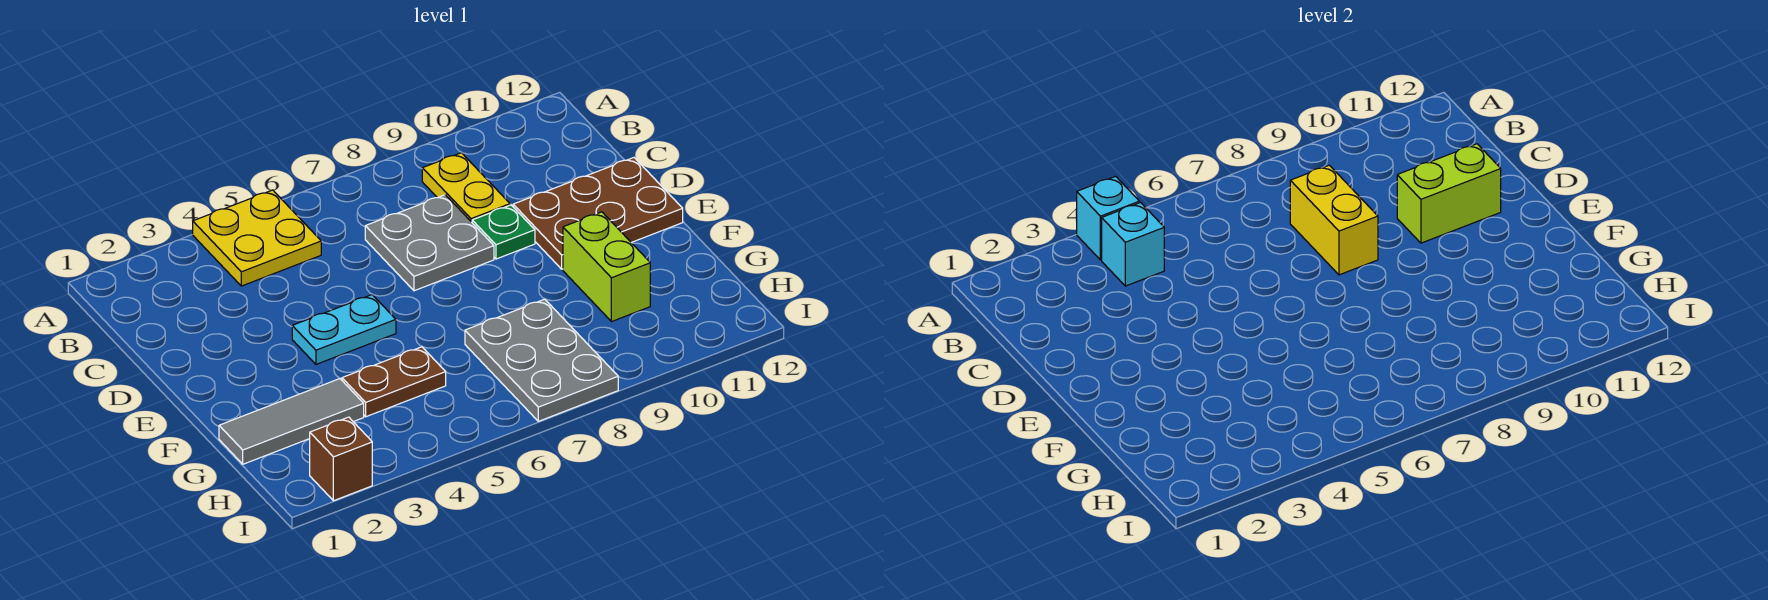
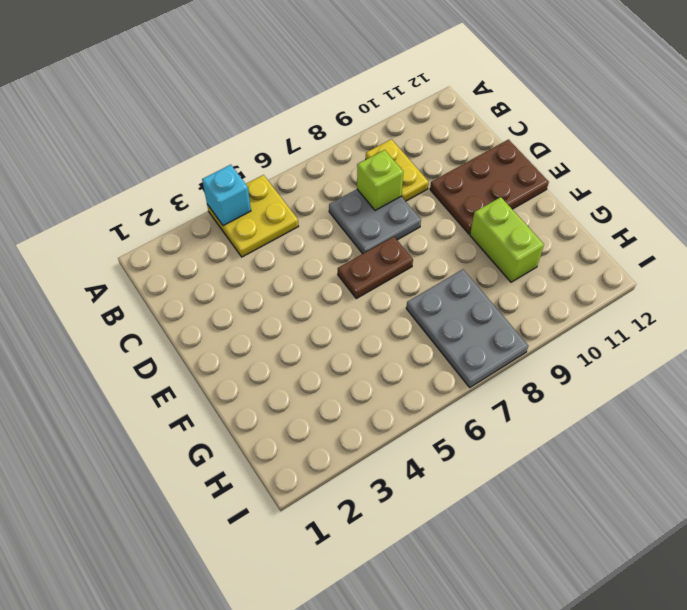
lime 1x1 brick [357,150,403,210] -> yellow 1x2 brick [1290,165,1378,275]
brown 1x2 plate [338,237,413,298] -> brown 1x2 plate moved to [342,347,446,417]
none -> green 1x1 plate [472,205,535,259]
none -> cyan 1x2 plate [292,295,396,364]
none -> grey 1x3 tile [219,379,364,464]

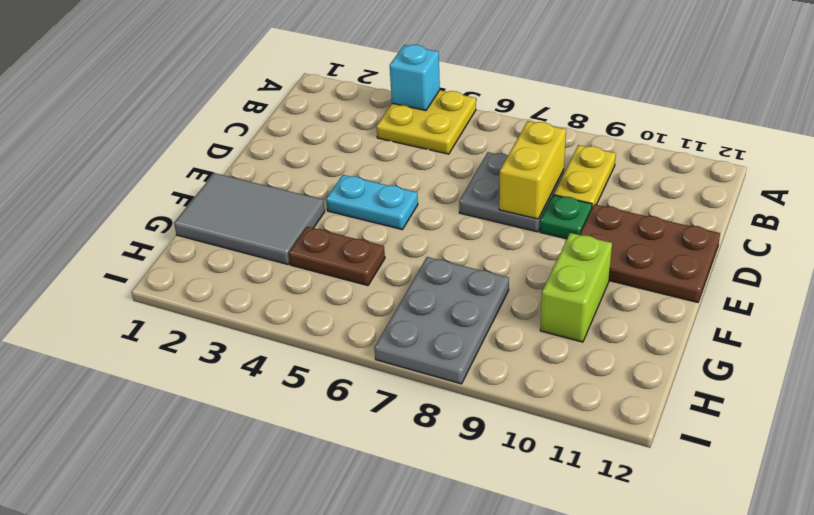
grey 2x3 tile [174,173,325,264] -> grey 1x3 tile [219,379,364,464]
none -> brown 1x1 brick [310,417,372,501]
none -> cyan 1x1 brick [1102,203,1164,286]
none -> lime 1x2 brick [1397,144,1501,243]

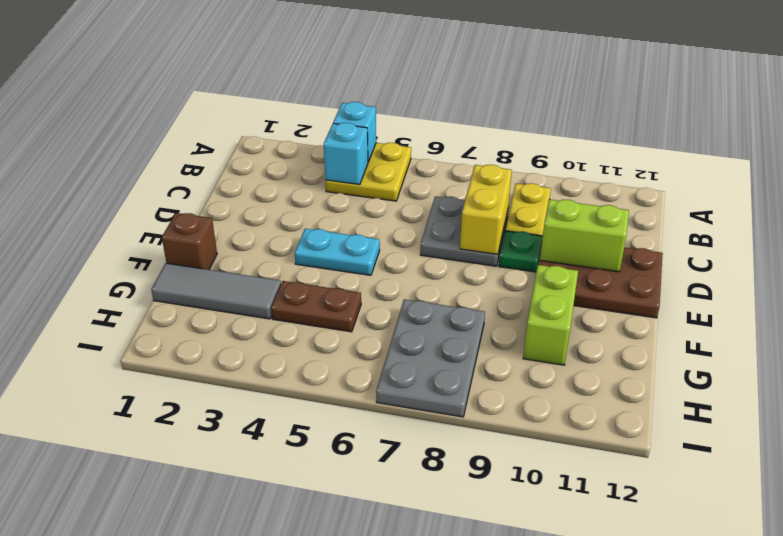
brown 1x1 brick [162,213,217,270] -> brown 1x1 brick moved to [310,417,372,501]

